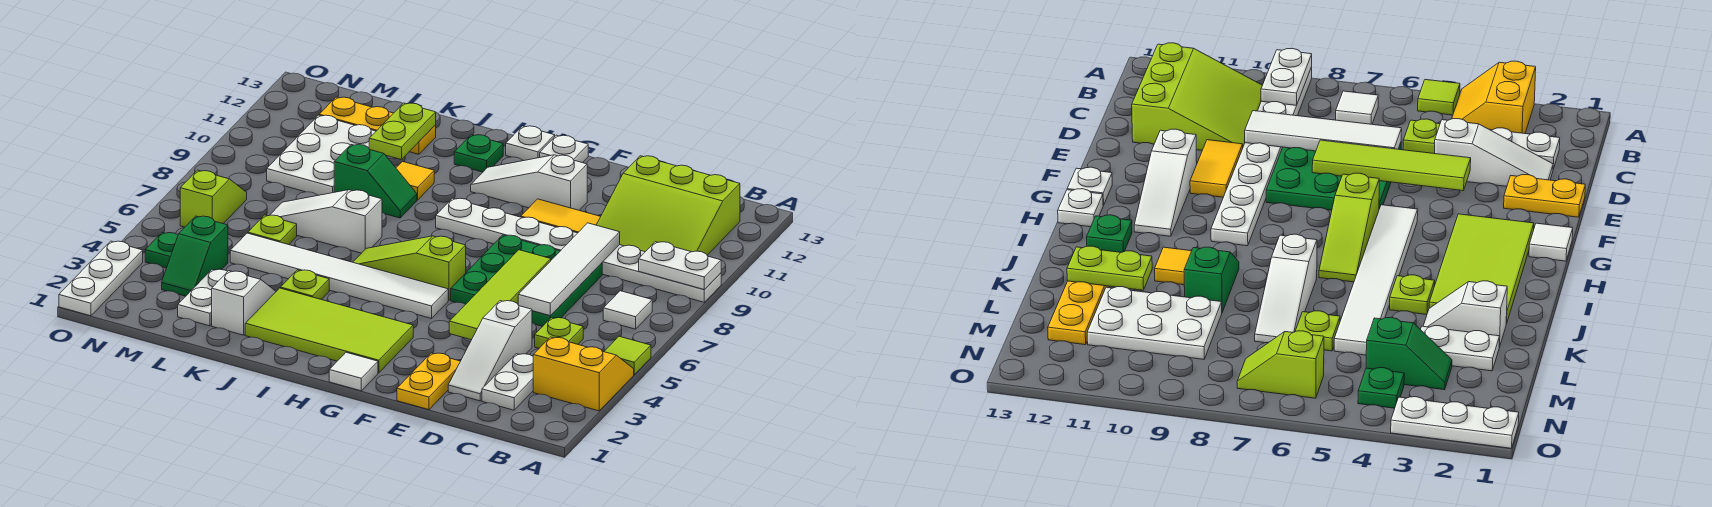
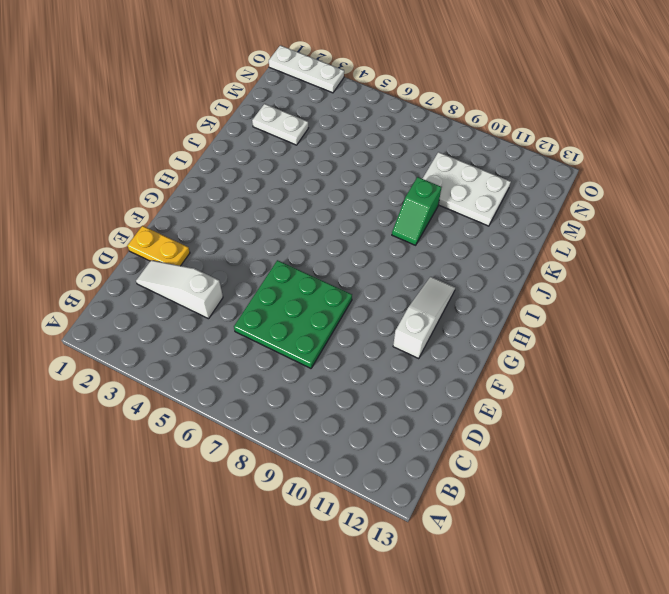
none -> yellow 2x2 slope [533,337,634,411]
none -> lime 1x1 tile [604,336,651,375]
none -> white 1x8 plate [436,198,721,302]
none -> white 1x1 tile [603,291,652,329]

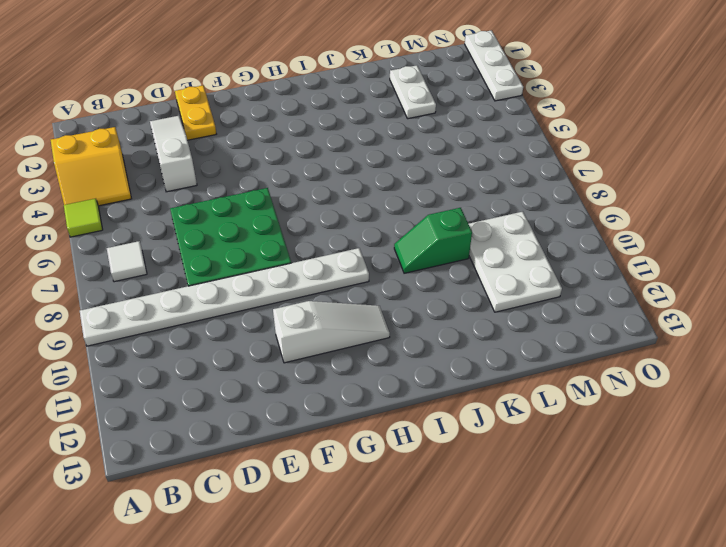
none -> lime 3x3 slope [596,156,740,255]
none -> white 1x2 plate [482,354,533,410]
none -> lime 1x1 plate [535,318,583,348]
none -> yellow 1x2 tile [521,199,601,233]

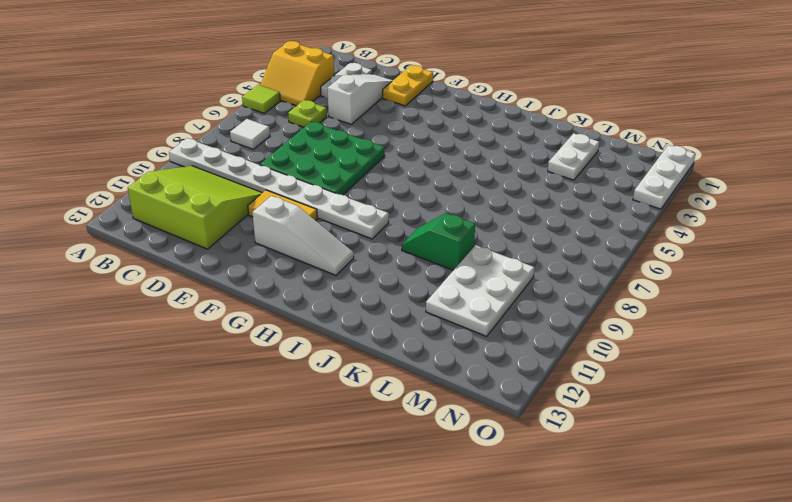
none -> white 1x1 tile [329,352,378,391]
none -> lime 2x4 tile [245,288,413,373]
none -> white 1x6 tile [230,233,448,319]
none -> lime 1x3 slope [353,236,466,300]

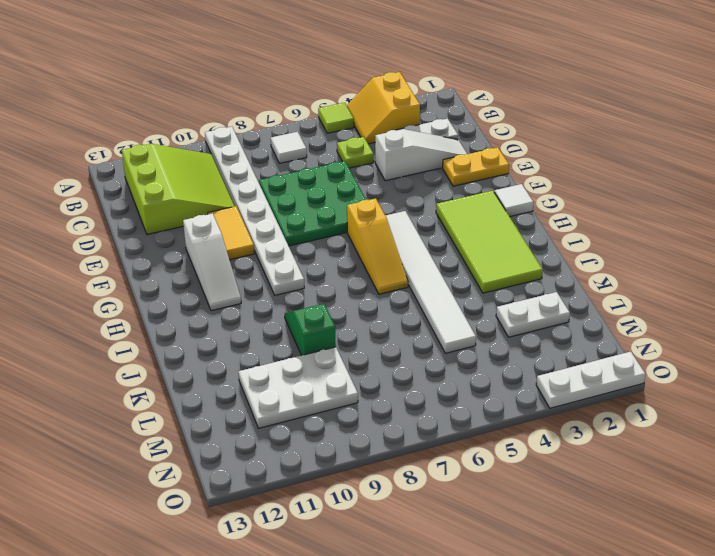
yellow 1x3 slope [347,198,408,294] -> lime 1x3 slope [353,236,466,300]
none -> white 1x1 plate [540,135,588,163]
none -> white 1x1 plate [506,126,555,161]
none -> green 1x1 plate [454,135,503,172]
none -> lime 1x1 plate [280,270,329,299]

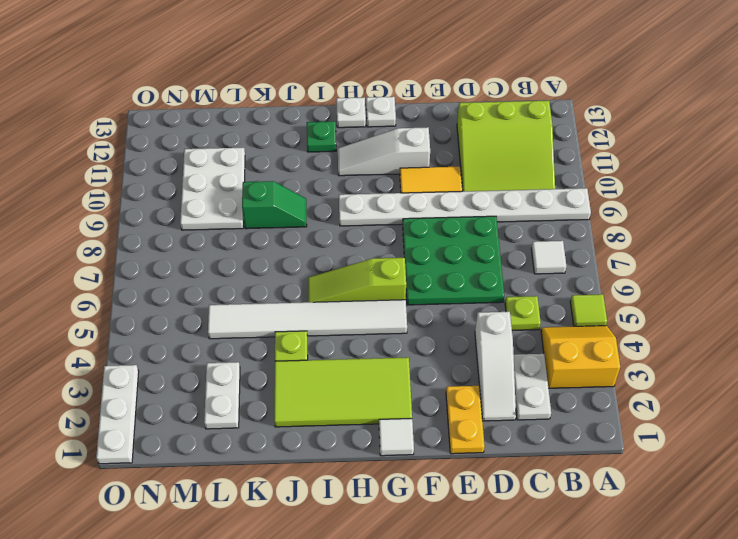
none -> white 1x3 slope [270,190,382,253]
none -> yellow 1x1 tile [396,162,434,200]
none -> white 1x2 slope [212,271,276,335]
none -> yellow 1x3 plate [319,97,436,154]

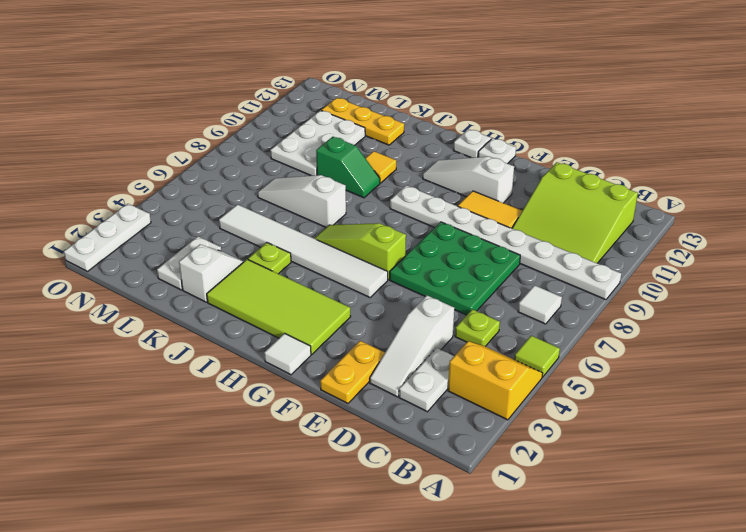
none -> green 1x1 plate [454,135,503,172]
none -> lime 1x1 plate [248,215,297,245]
none -> green 1x2 slope [162,216,228,296]
none -> green 1x1 plate [145,233,178,268]

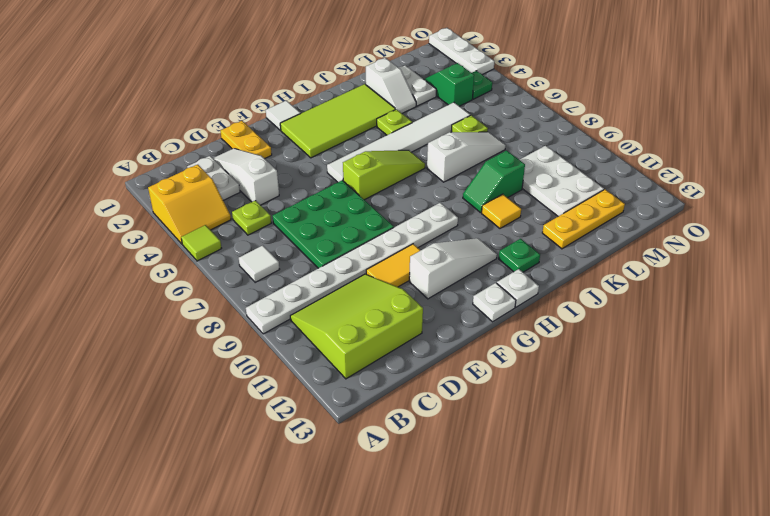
none -> lime 1x2 slope [180,170,247,227]
none -> white 1x2 plate [639,242,721,290]
none -> white 1x4 tile [518,223,620,316]
none -> lime 1x4 tile [449,250,551,340]

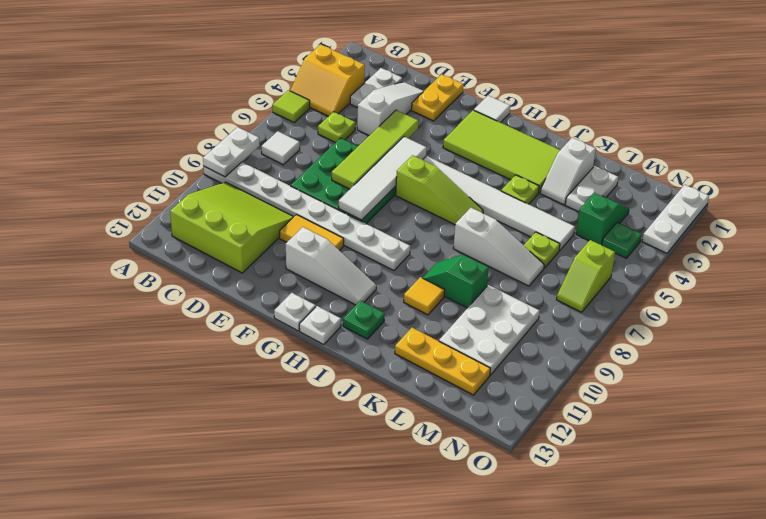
white 1x2 plate [203,127,260,177] -> white 1x2 plate turned to [639,242,721,290]
white 1x4 tile [339,137,427,220] -> white 1x4 tile moved to [518,223,620,316]
none -> lime 1x2 plate [369,103,436,160]

